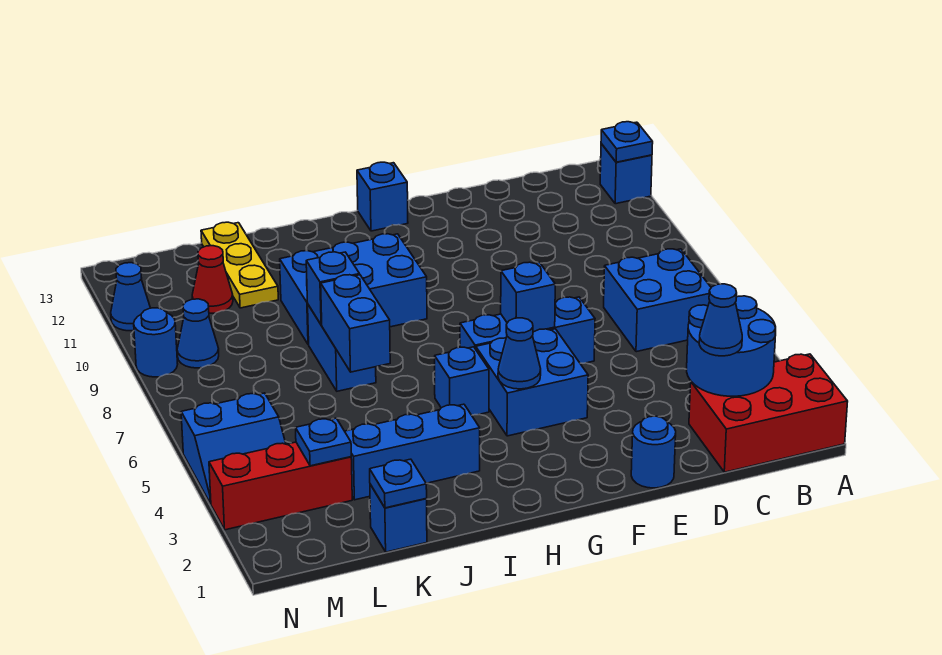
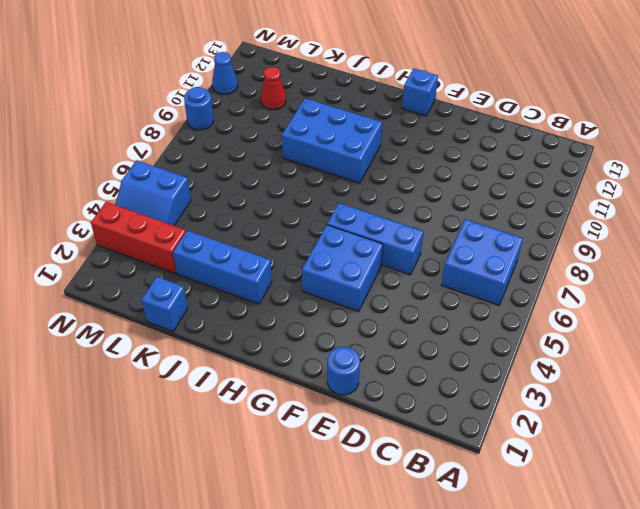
none -> red 2x3 brick [689,354,848,472]
none -> blue 1x1 brick [600,144,652,204]
none -> blue 1x1 brick [435,347,489,415]

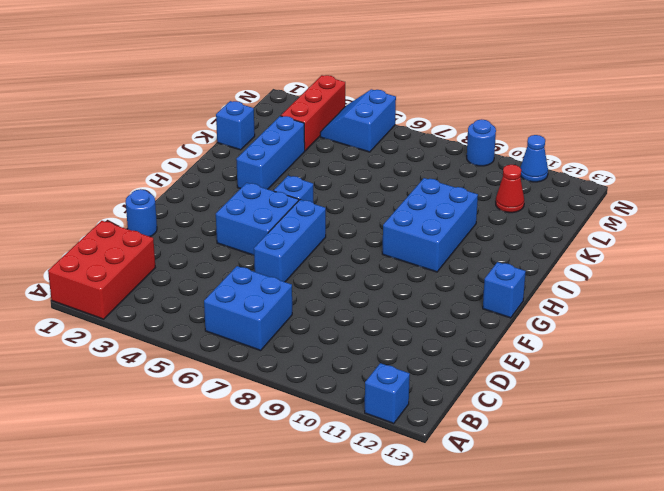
none -> blue 1x2 brick [308,305,376,391]
none -> yellow 1x3 plate [201,222,278,308]
none -> blue 1x1 cone [177,299,219,368]

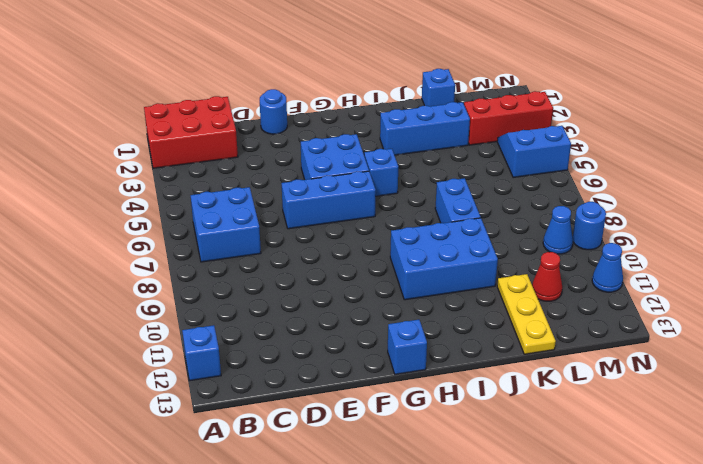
none -> blue 1x1 plate [601,122,653,162]
none -> blue 2x2 round brick [687,296,776,396]
none -> blue 1x1 brick [501,262,555,332]

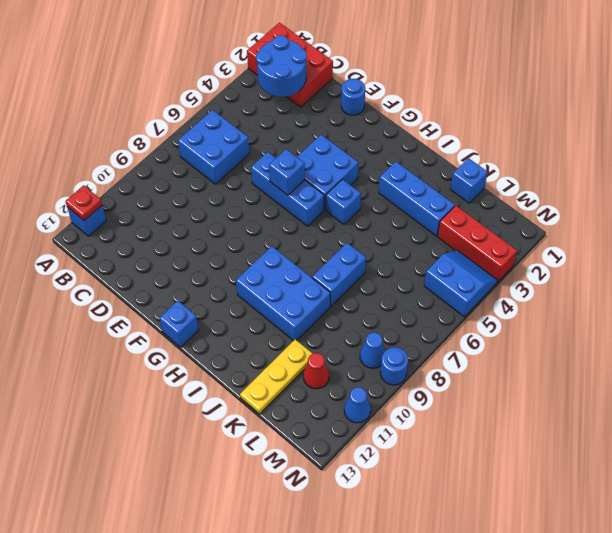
red 1x1 plate [65,185,102,220] -> blue 1x1 plate [601,122,653,162]
none -> blue 1x1 cone [498,318,541,389]
none -> blue 1x2 brick [321,275,390,372]
none -> blue 1x1 brick [306,252,360,325]

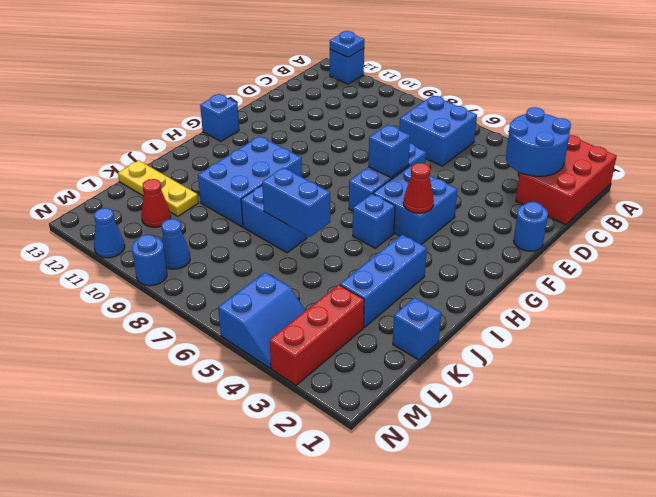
red 1x1 cone [403,163,434,213] -> blue 1x1 cone [498,318,541,389]
none -> blue 1x1 brick [306,252,360,325]
none -> blue 1x1 plate [370,459,427,508]
none -> blue 1x1 plate [295,418,351,466]

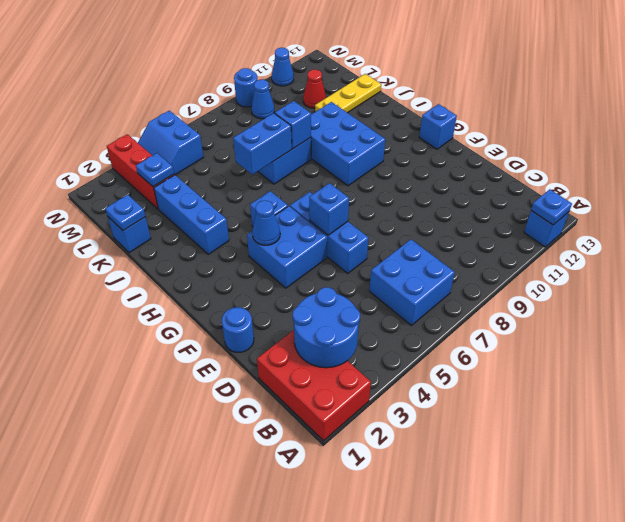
none -> blue 1x1 cone [699,284,742,356]

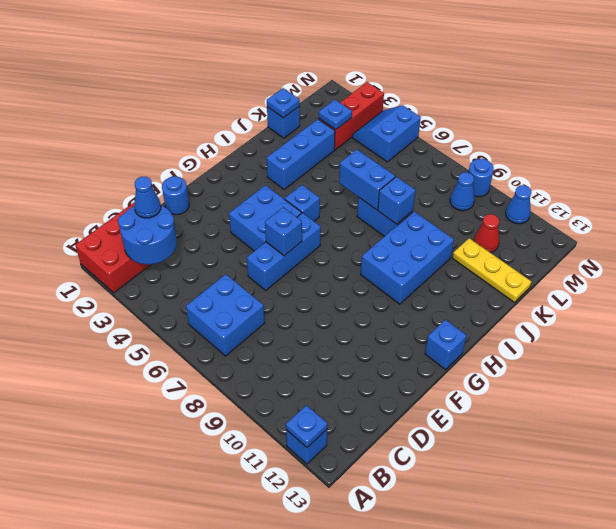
none -> blue 1x1 cone [498,318,541,389]

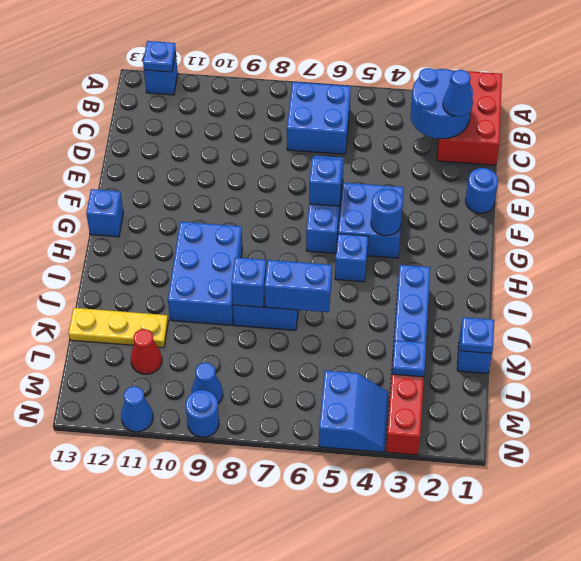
blue 1x1 round brick [371,189,403,236] -> blue 1x1 cone [498,318,541,389]

